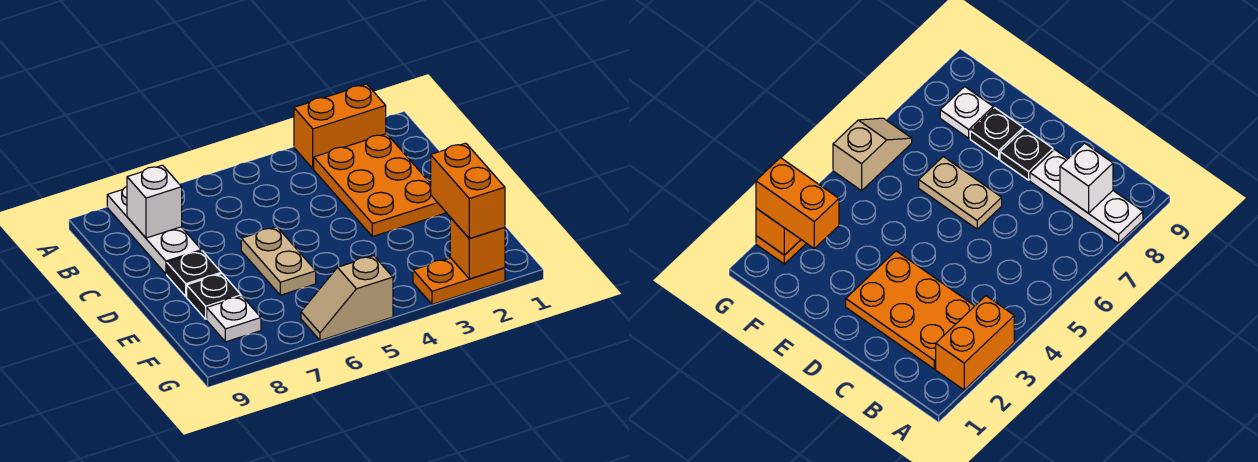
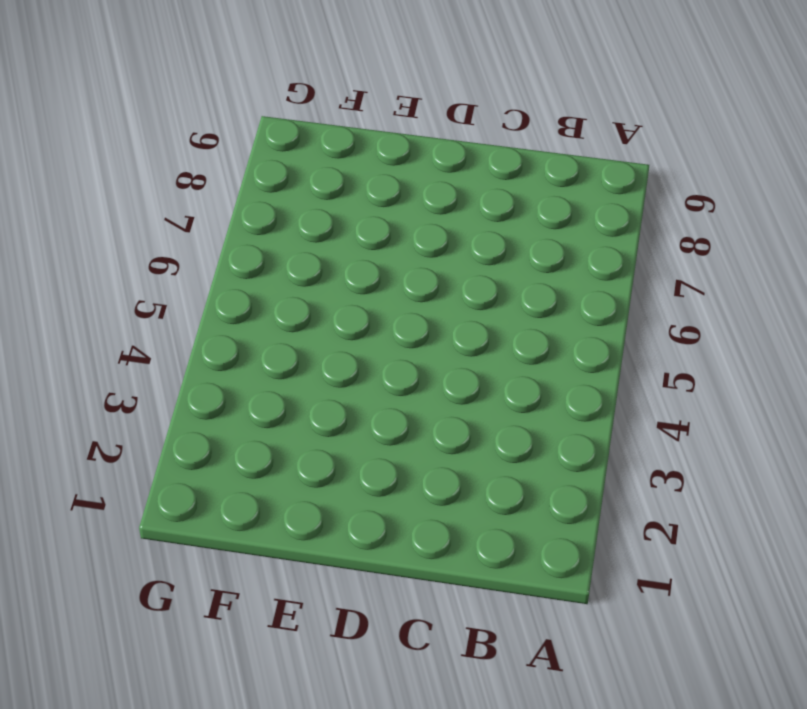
none -> orange 1x2 brick [294,84,386,169]
none -> white 1x3 plate [107,187,201,274]
none -> orange 2x3 plate [314,134,445,237]

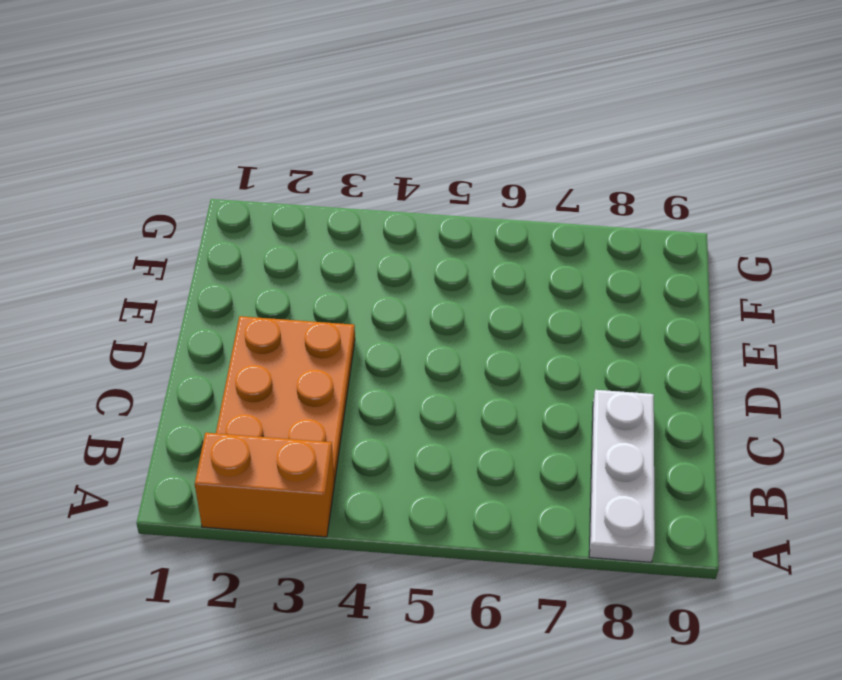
none -> tan 1x2 plate [241,227,316,295]
none -> black 1x1 plate [167,251,221,297]
none -> black 1x1 plate [187,274,241,319]

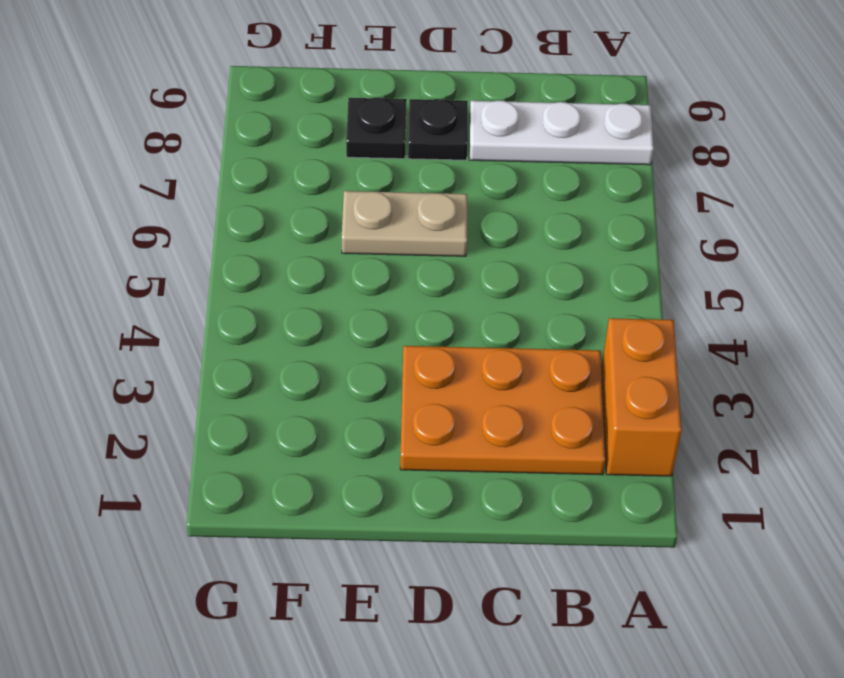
none -> white 1x1 plate [207,296,261,342]
none -> orange 1x2 plate [413,258,505,304]
none -> tan 1x2 slope [301,256,393,340]

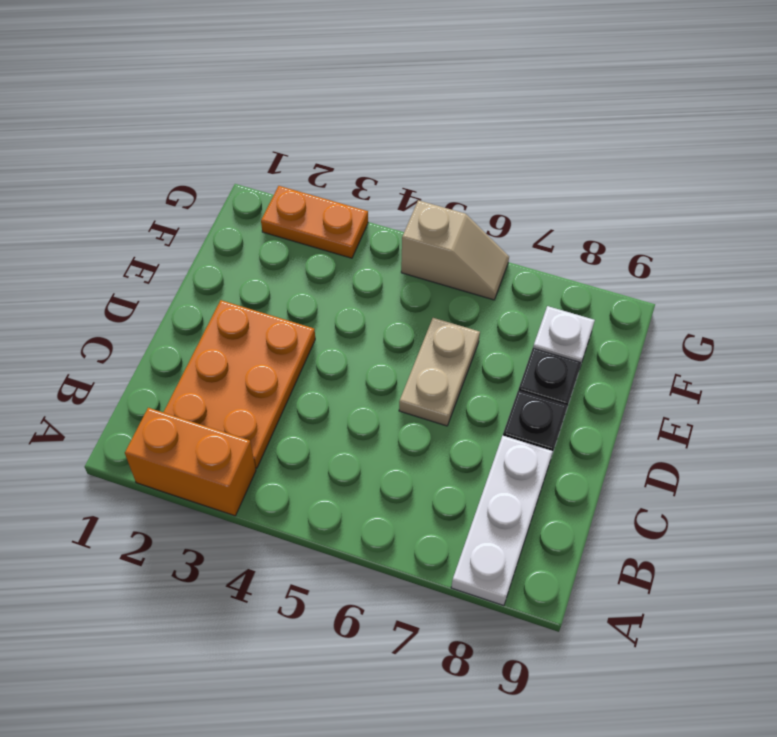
none -> white 1x1 brick [127,165,182,238]
none -> orange 1x1 brick [450,218,505,279]
none -> orange 1x2 brick [431,143,505,238]

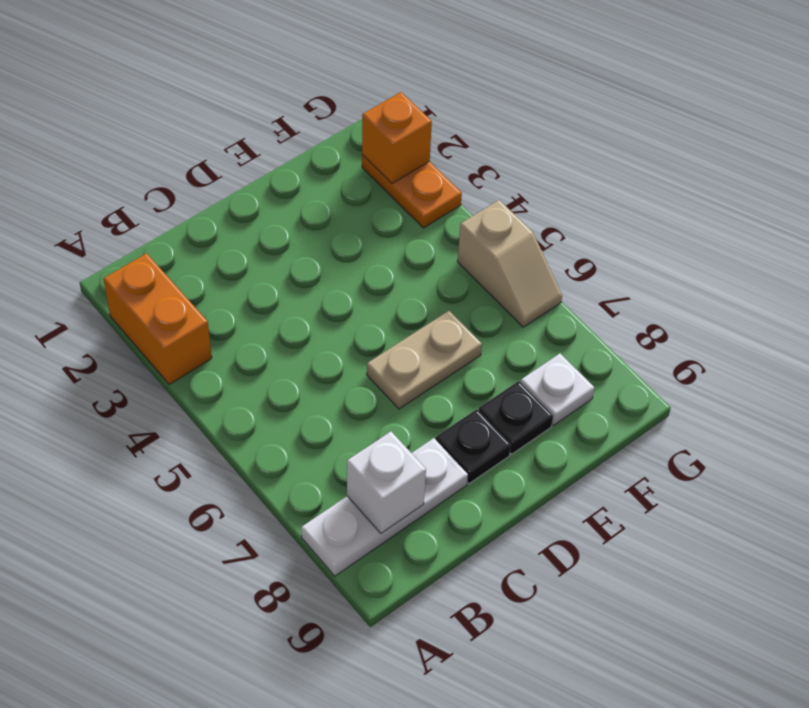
none -> orange 2x3 plate [314,134,445,237]
none -> orange 1x2 brick [431,143,505,238]

